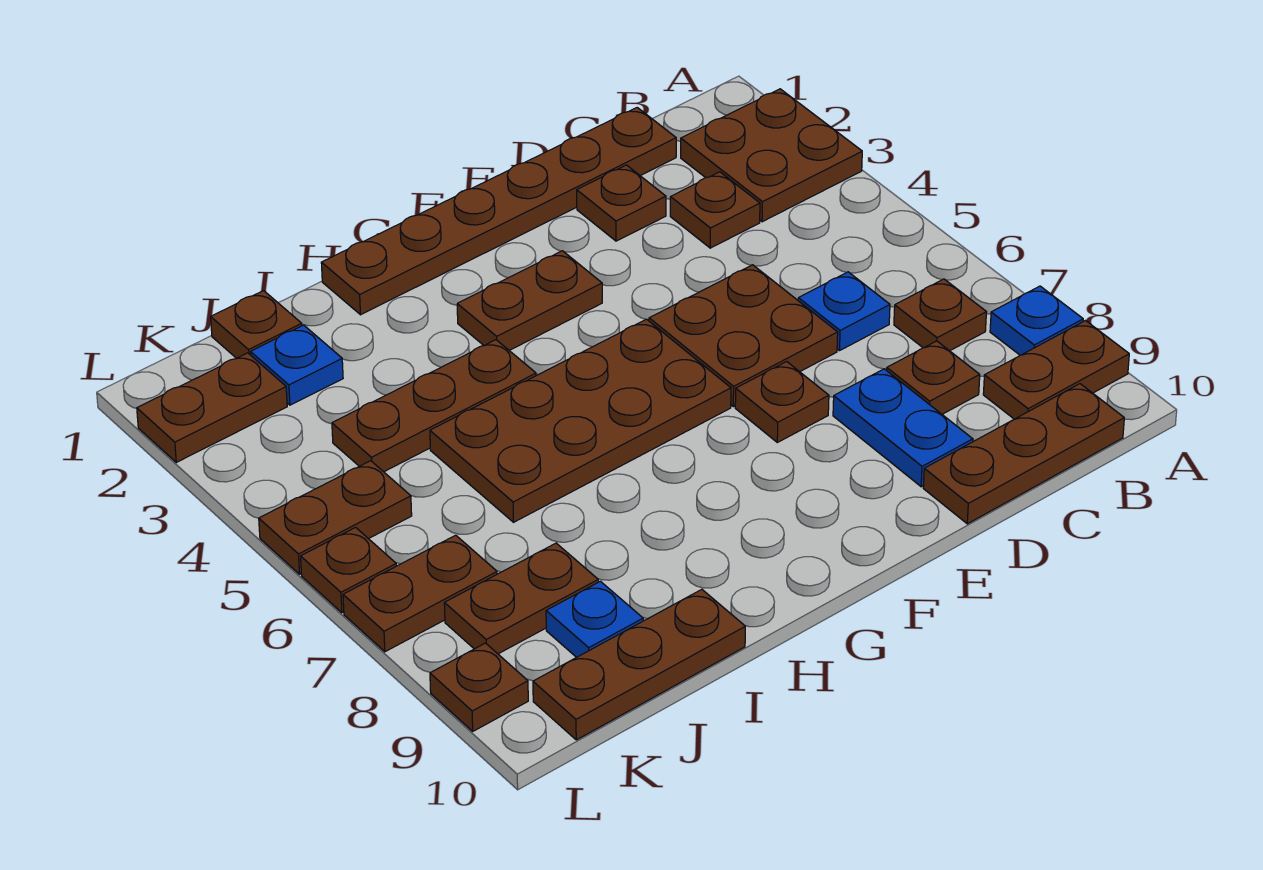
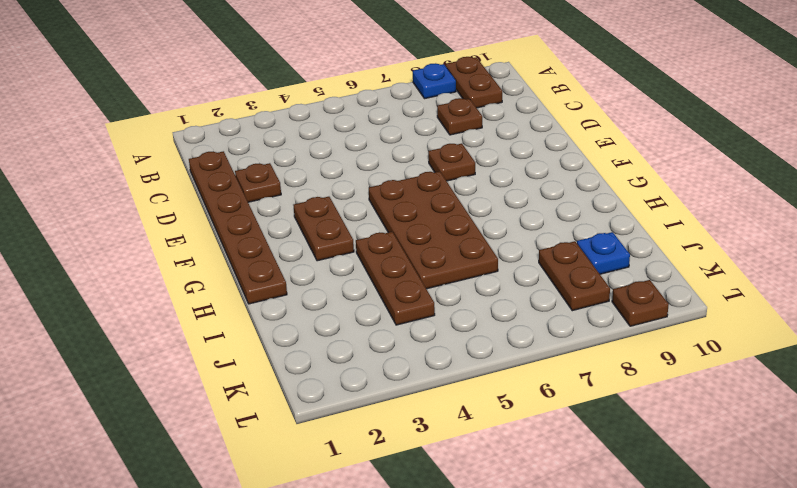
none -> brown 2x2 plate [681,89,862,222]
none -> brown 1x1 plate [894,279,986,351]
none -> brown 1x3 plate [923,384,1124,524]

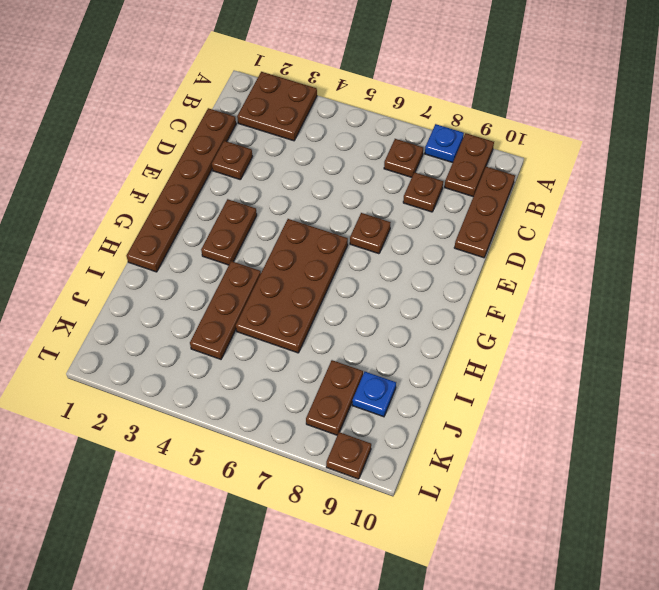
none -> brown 1x1 plate [670,172,760,248]
none -> blue 1x1 plate [798,272,890,351]
none -> brown 2x2 plate [649,265,838,407]

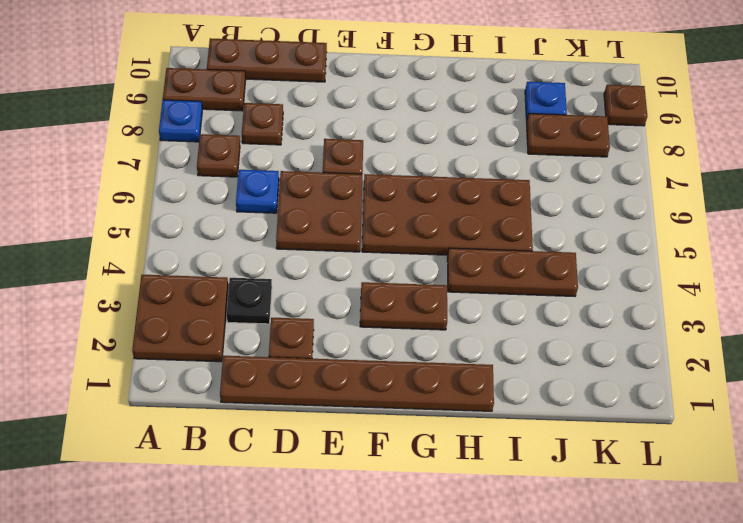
black 1x1 plate [227,278,272,324] -> brown 1x1 plate [670,172,760,248]
none -> blue 1x2 plate [833,369,973,487]
none -> brown 1x3 plate [533,589,745,740]
none -> brown 1x1 plate [211,291,302,358]

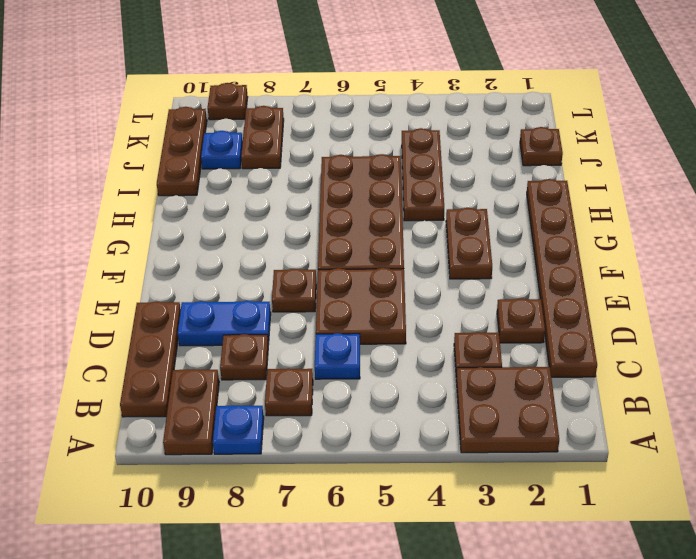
none -> blue 1x1 plate [251,325,343,405]
none -> brown 1x2 plate [137,353,287,462]
none -> brown 1x2 plate [259,461,412,574]

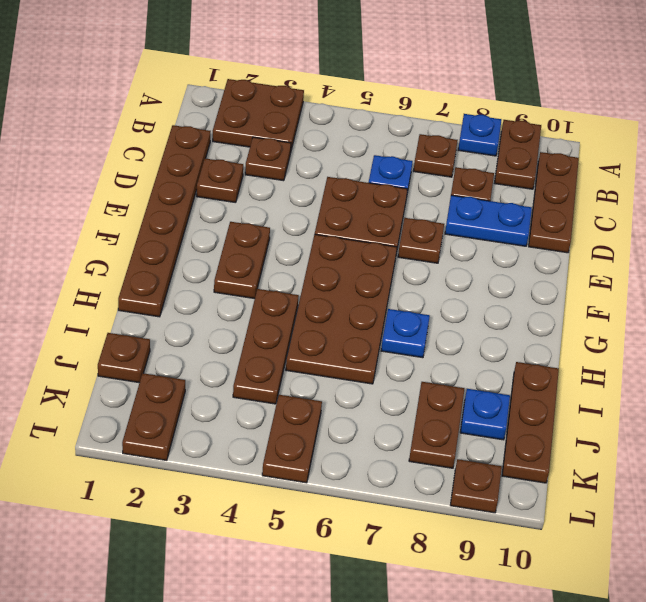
blue 1x1 plate [381,309,430,358] -> blue 1x1 plate moved to [251,325,343,405]
none -> brown 1x2 plate [343,535,497,652]
none -> brown 1x1 plate [301,527,396,613]

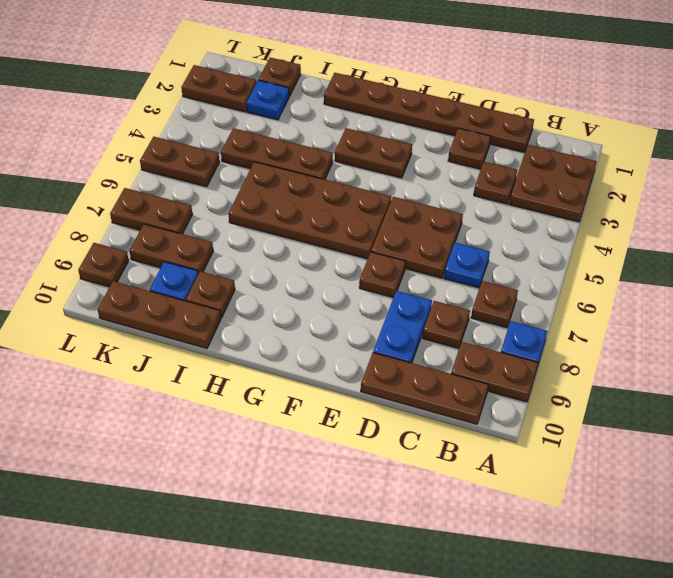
brown 1x1 plate [186,271,235,318] -> brown 1x1 plate moved to [301,527,396,613]

